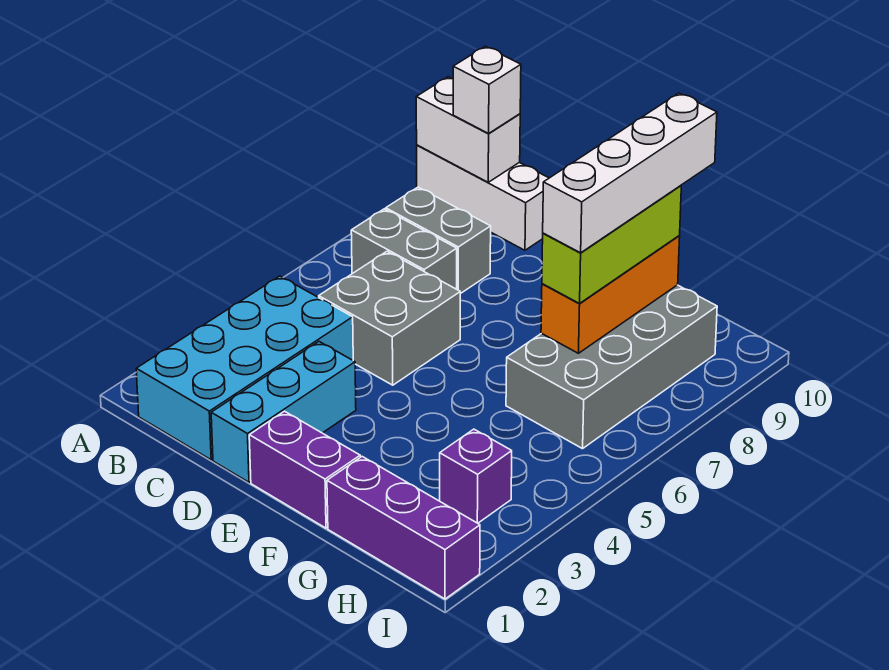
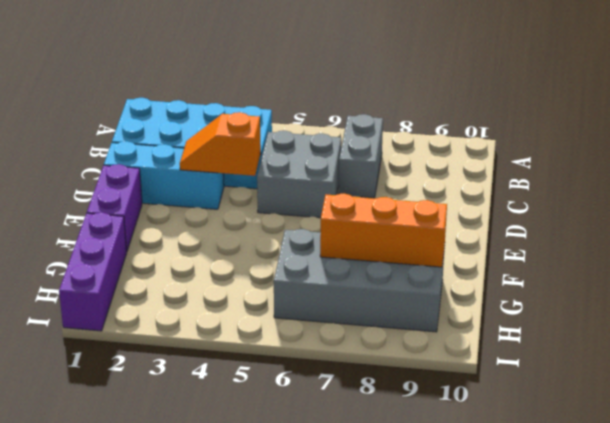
orange 1x2 slope [180,112,261,176] -> none
none -> white 1x3 brick [417,145,549,250]
none -> grey 1x2 brick [386,187,491,294]
none -> purple 1x1 brick [440,429,512,523]

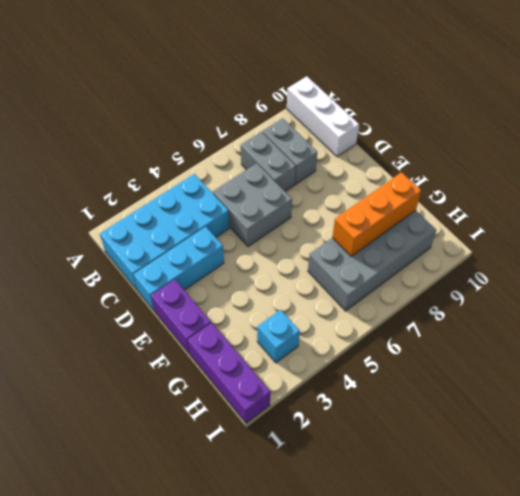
cyan 1x1 brick [257,310,300,363] -> purple 1x1 brick [440,429,512,523]
none -> white 1x2 brick [416,77,520,182]
none -> white 1x1 brick [453,46,521,133]
none -> lime 1x3 brick [542,186,681,303]

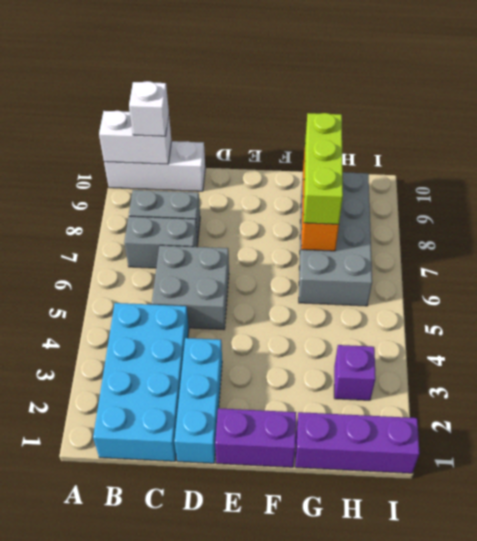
none -> white 1x4 brick [543,93,717,253]

